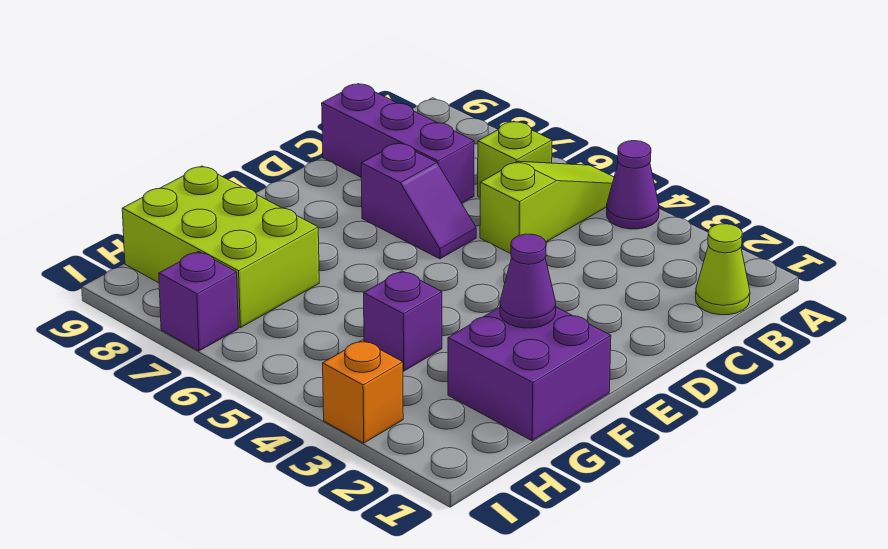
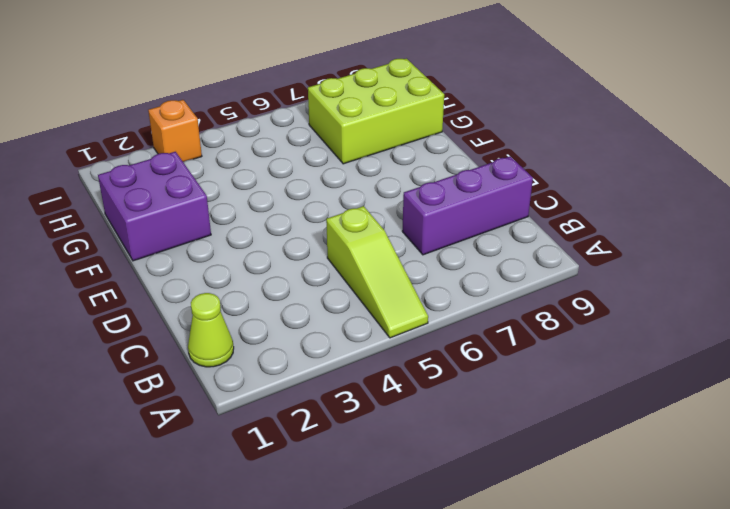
none -> purple 1x1 cone [607,141,659,229]
none -> lime 1x1 brick [478,121,552,197]
none -> purple 1x2 slope [361,143,476,259]

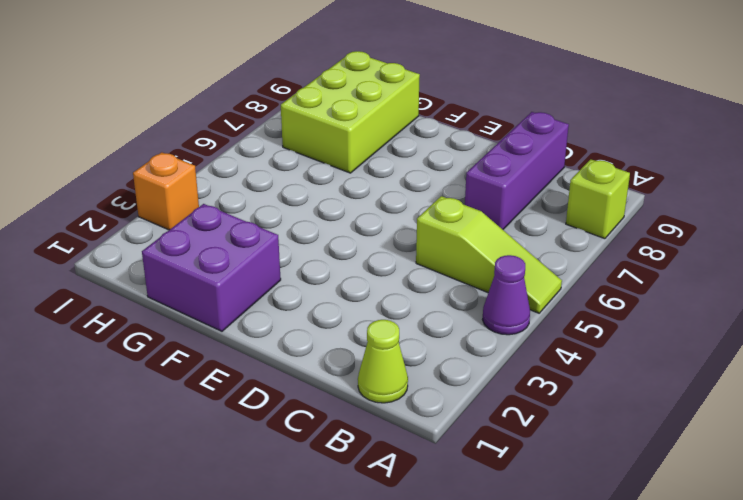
lime 1x1 brick [566,159,630,239] -> lime 1x1 brick moved to [478,121,552,197]
none -> purple 1x2 slope [361,143,476,259]
none -> purple 1x1 brick [364,271,442,371]
none -> purple 1x1 brick [159,252,238,351]

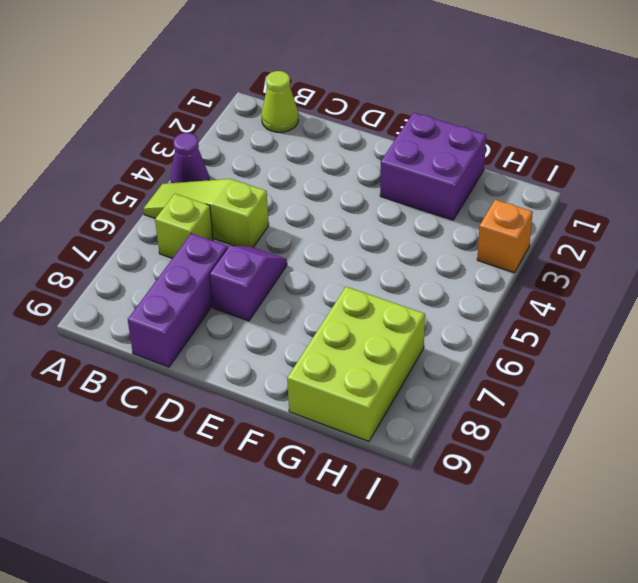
none -> purple 1x1 brick [364,271,442,371]
none -> purple 1x1 brick [159,252,238,351]
none -> purple 1x1 cone [500,234,556,328]

